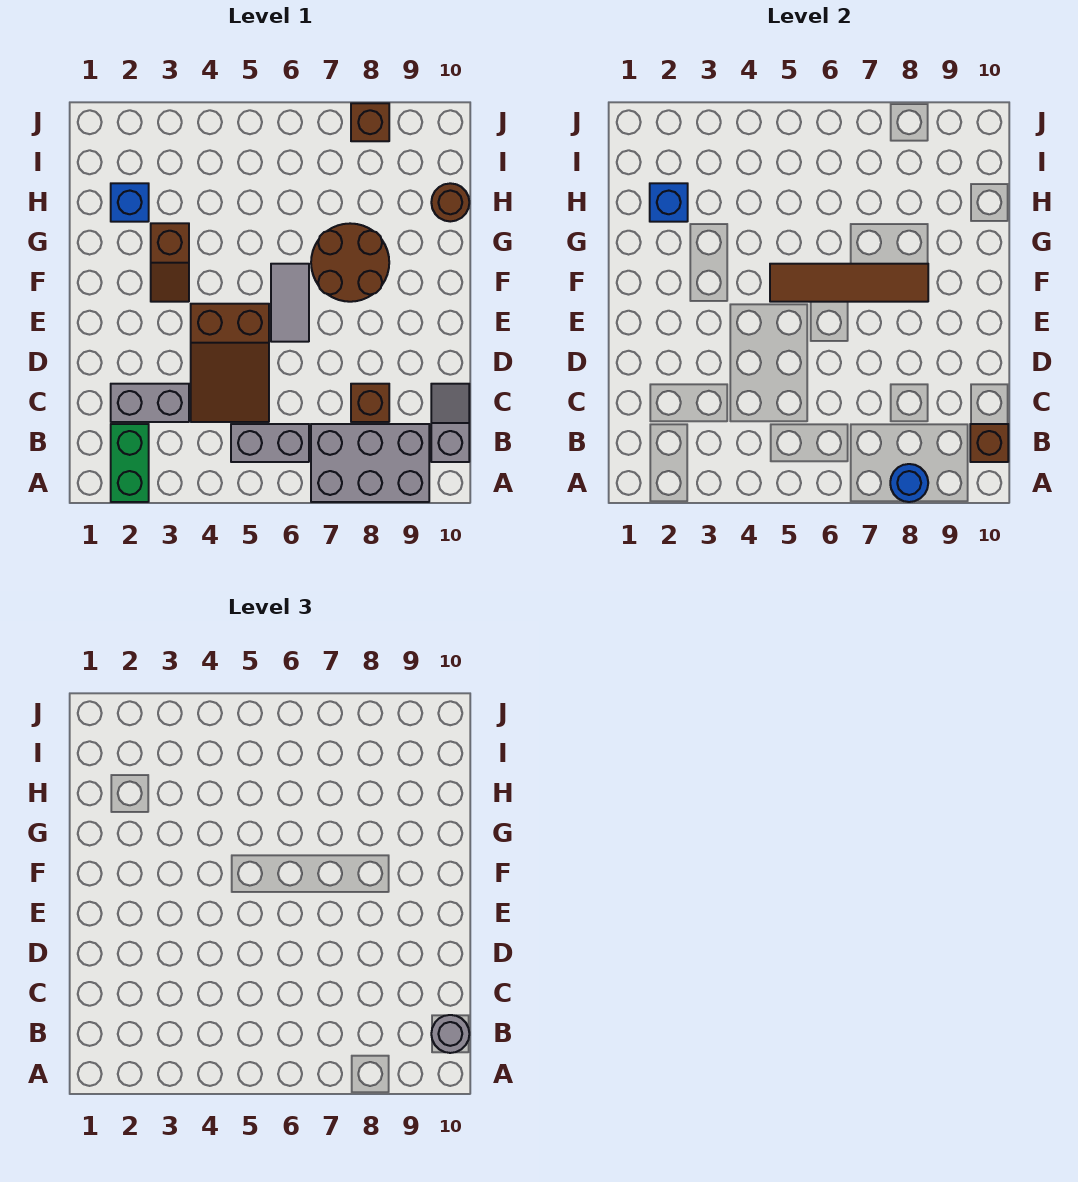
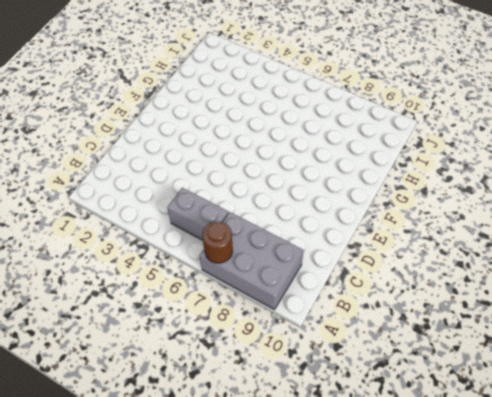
brown 1x1 round brick [202,221,233,263] -> brown 1x1 round brick moved to [431,183,469,222]
none -> green 1x2 brick [111,424,149,502]
none -> grey 1x2 slope [431,384,469,462]
none -> grey 1x2 brick [111,384,189,422]

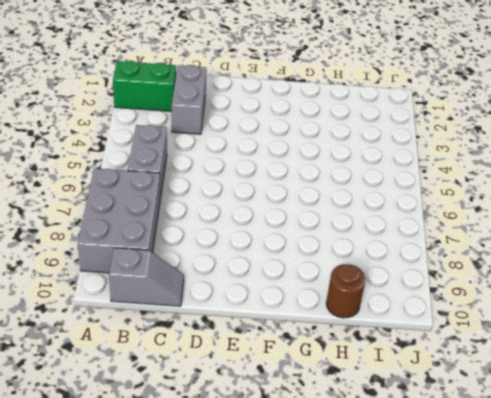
none -> brown 2x3 slope [191,304,269,422]
none -> brown 1x1 brick [351,384,389,422]
none -> grey 1x2 tile [271,264,309,342]

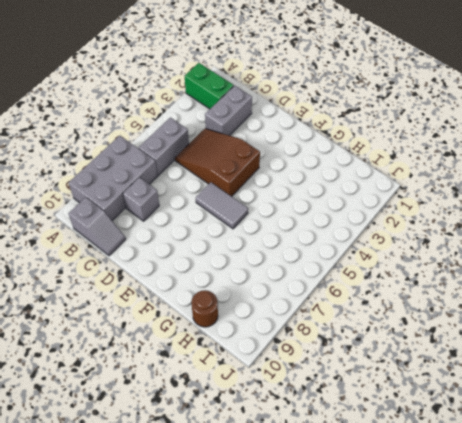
grey 1x1 brick [123,178,159,221] -> brown 1x1 brick [351,384,389,422]
none -> brown 1x2 slope [151,223,189,302]
none -> brown 2x2 round brick [311,223,389,302]
none -> blue 1x1 brick [111,183,149,222]

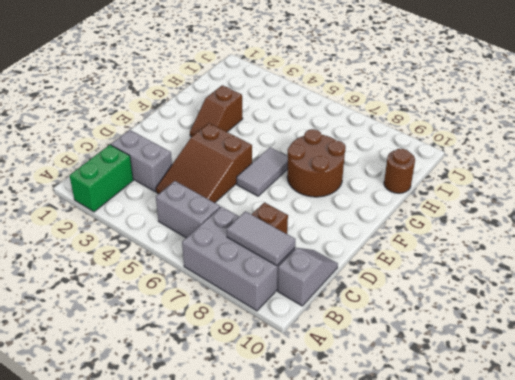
grey 1x2 tile [227,212,295,266] -> none
none -> blue 1x1 brick [111,183,149,222]
none -> brown 1x1 brick [351,103,389,141]
none -> blue 1x1 round brick [890,464,928,502]

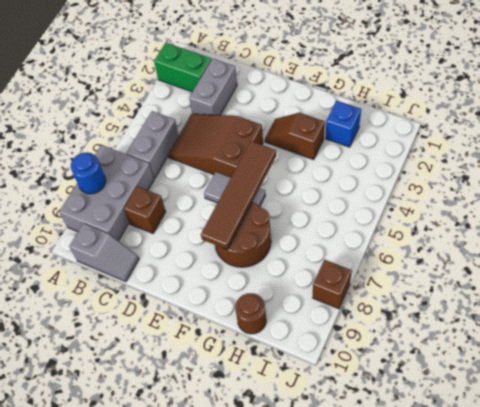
none -> brown 1x1 brick [970,424,1008,462]
none -> blue 1x1 brick [650,183,688,222]
none -> grey 1x1 round brick [431,1015,469,1053]

